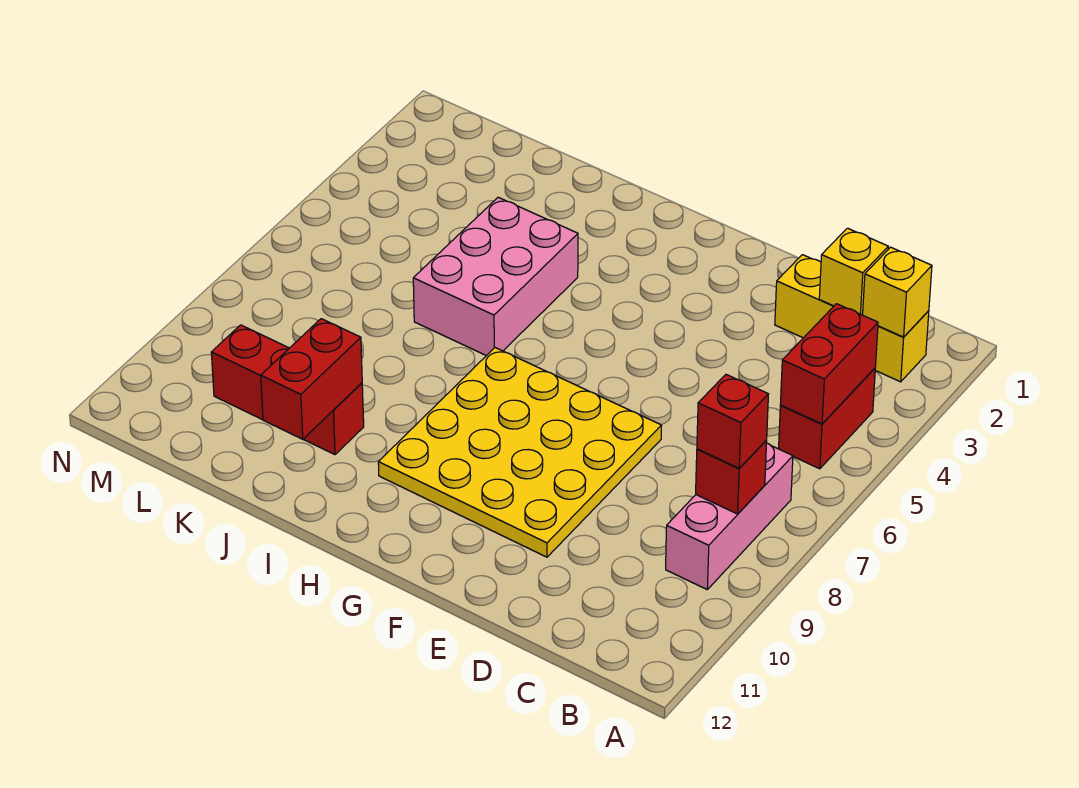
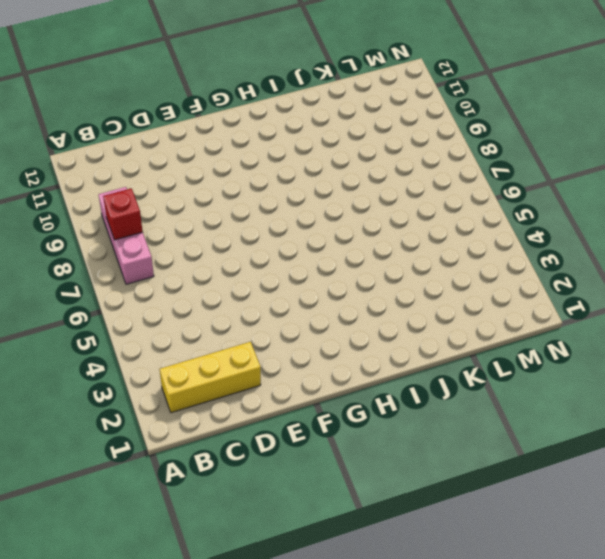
none -> red 1x2 brick [779,368,875,469]
none -> yellow 4x4 plate [378,348,662,557]
none -> pink 2x3 brick [413,197,578,356]

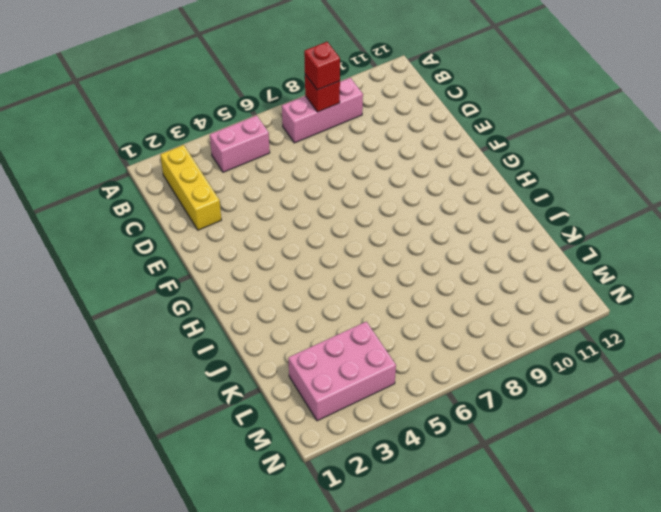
pink 1x2 brick [210,116,270,172] -> red 1x2 brick [779,368,875,469]
pink 2x3 brick [288,322,396,421] -> pink 2x3 brick moved to [413,197,578,356]
none -> yellow 4x4 plate [378,348,662,557]
none -> red 1x3 brick [211,325,364,455]
none -> yellow 1x1 brick [863,247,932,337]

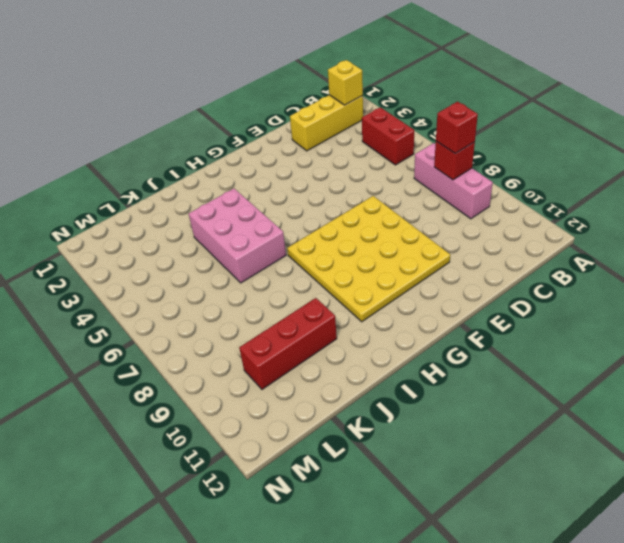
none -> red 1x2 brick [780,304,878,424]
none -> yellow 1x1 brick [819,228,888,315]
none -> red 1x2 brick [261,319,362,439]

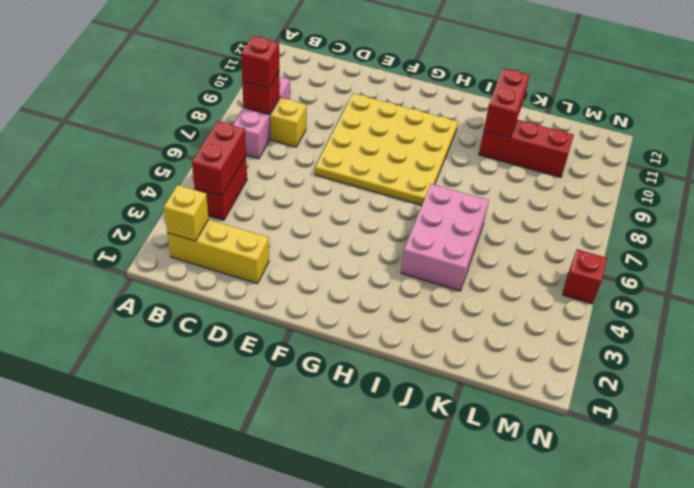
yellow 1x1 brick [271,98,307,147] -> yellow 1x1 brick moved to [819,228,888,315]
red 1x1 brick [563,249,607,304] -> none

